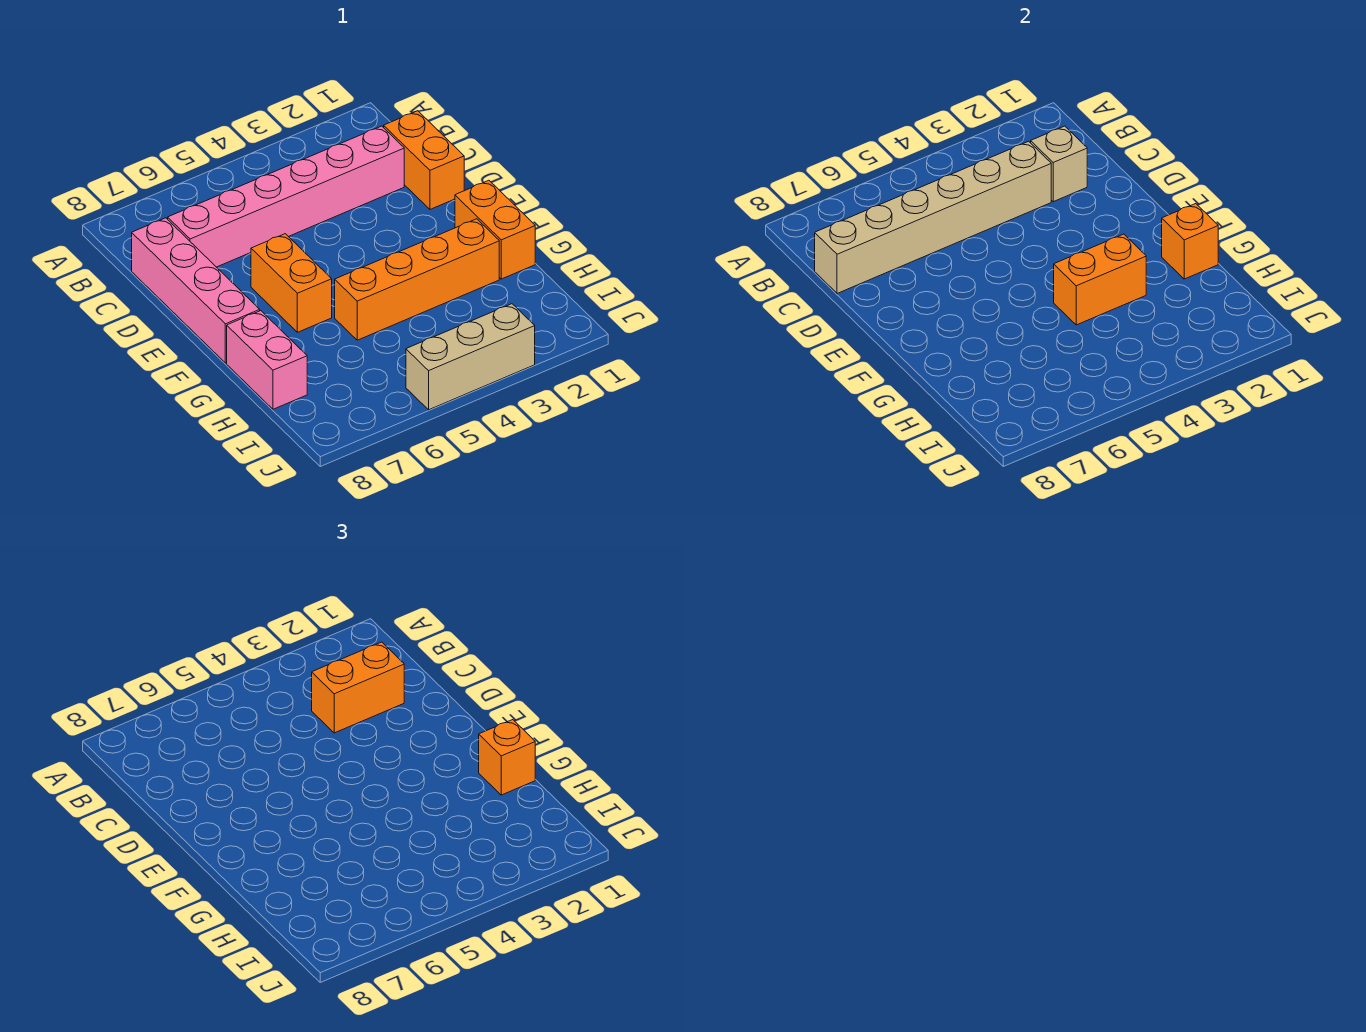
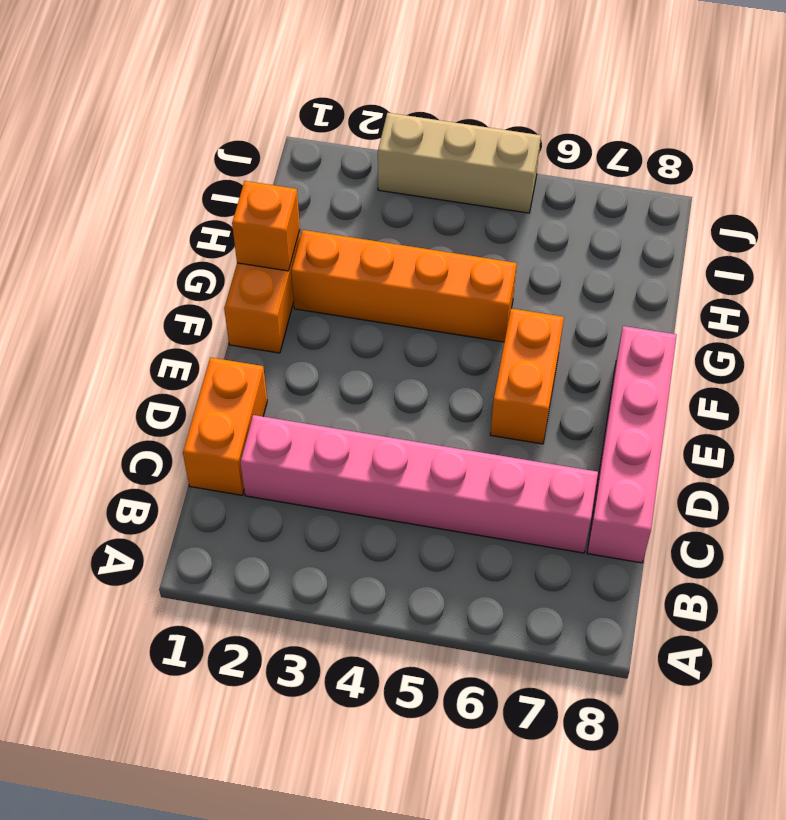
none -> pink 1x2 brick [227,311,307,409]
none -> tan 1x1 brick [1031,126,1087,202]
none -> tan 1x6 brick [815,141,1051,293]

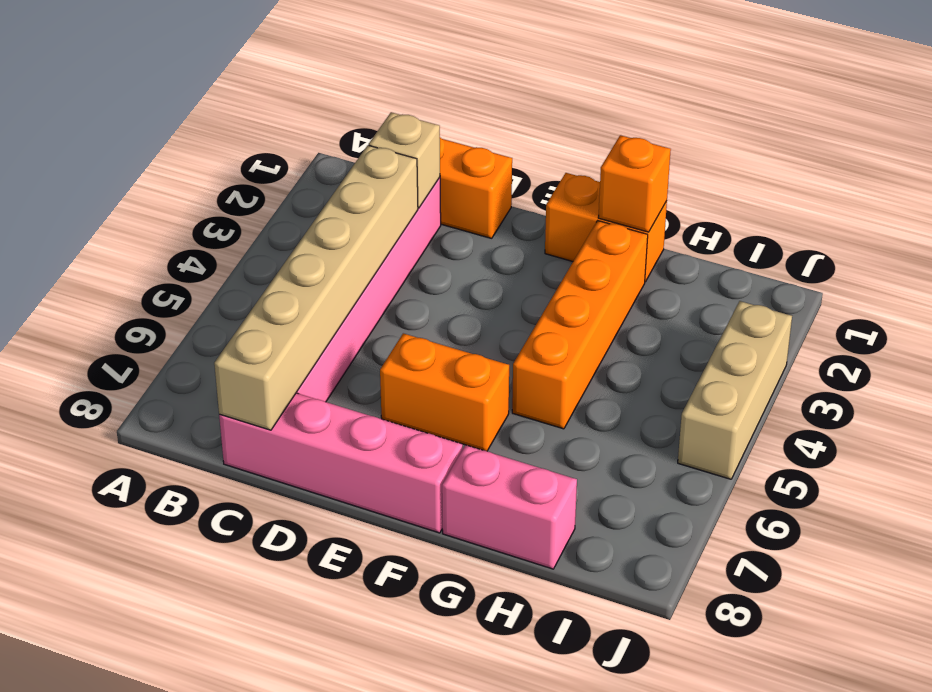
none -> orange 1x2 brick [1054,234,1146,325]
none -> orange 1x2 brick [312,642,404,733]
none -> orange 1x1 brick [479,720,535,795]

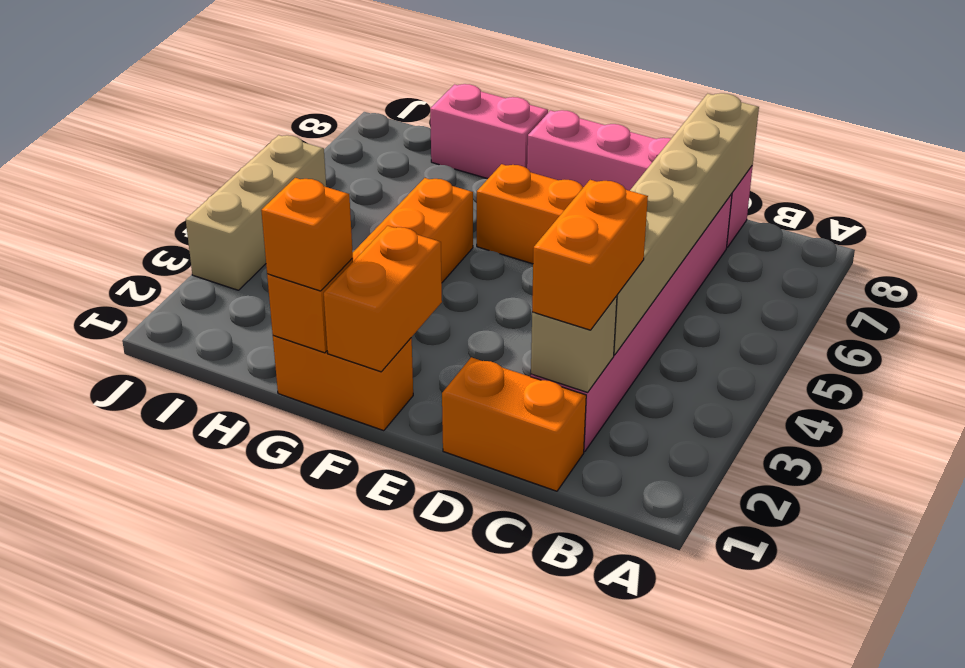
orange 1x2 brick [324,226,442,372] -> orange 1x2 brick moved to [1054,234,1146,325]

